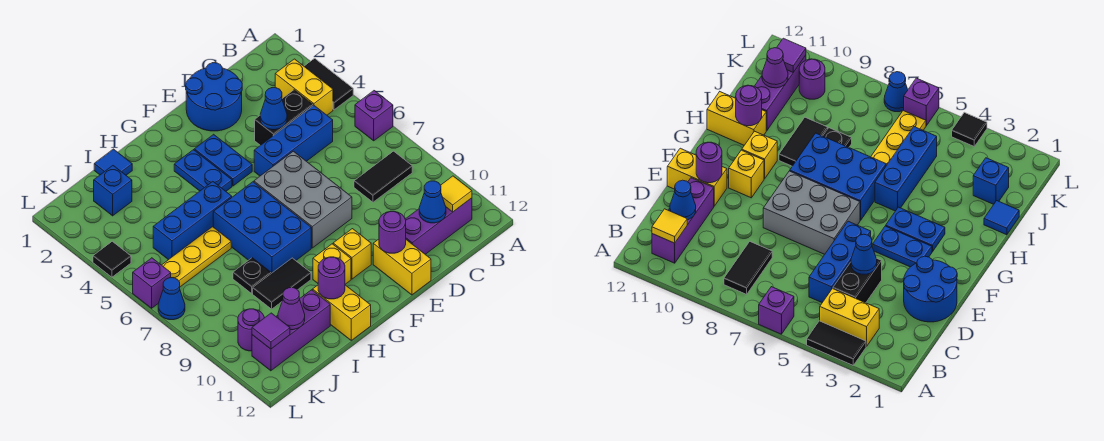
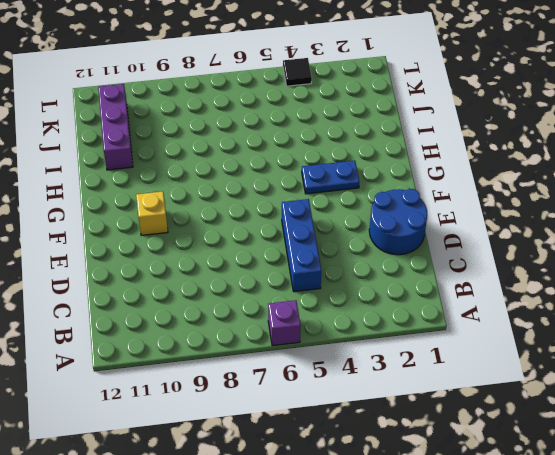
none -> black 1x2 tile [304,58,353,110]
none -> yellow 1x2 brick [275,59,333,115]
none -> black 1x2 tile [354,151,412,202]
none -> purple 1x3 brick [405,198,472,254]

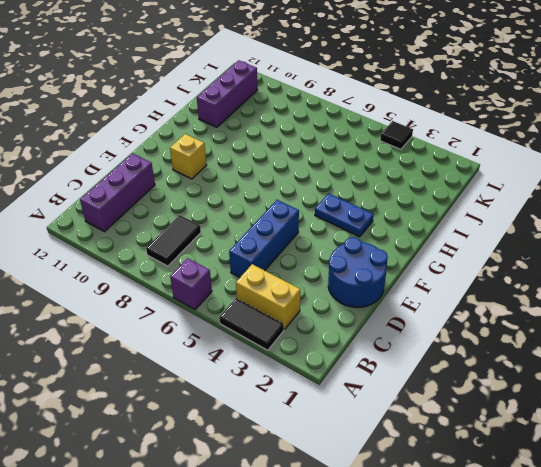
none -> black 1x2 brick [255,90,313,145]
none -> grey 2x3 brick [254,151,352,248]
none -> yellow 1x2 brick [373,239,431,295]
none -> blue 1x2 plate [194,134,252,186]

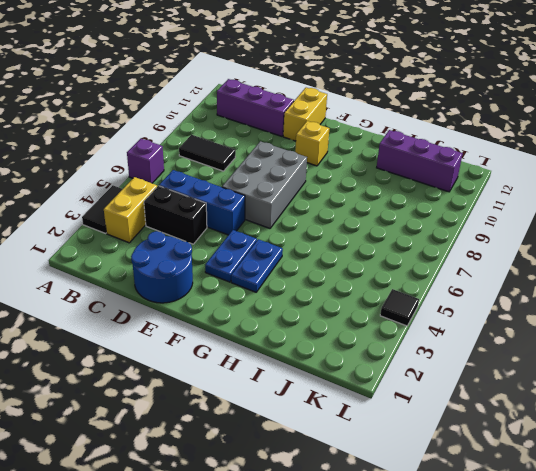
none -> blue 2x3 brick [213,182,311,273]
none -> yellow 1x1 brick [313,244,351,284]
none -> blue 1x3 brick [153,182,232,260]
none -> black 1x2 tile [253,258,311,309]

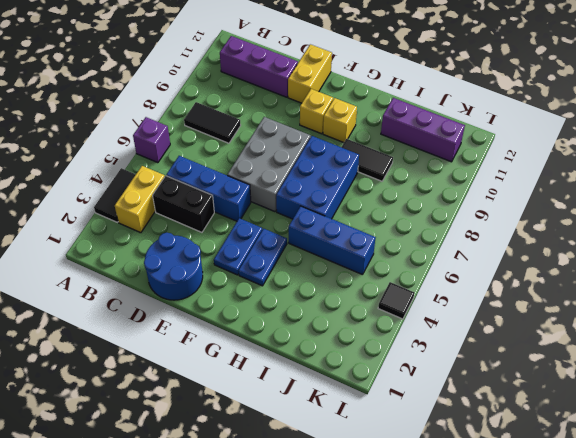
none -> yellow 1x2 brick [313,285,371,340]
none -> blue 1x1 tile [94,149,132,175]
none -> yellow 1x3 plate [162,227,231,287]
none -> black 1x1 plate [233,258,271,294]

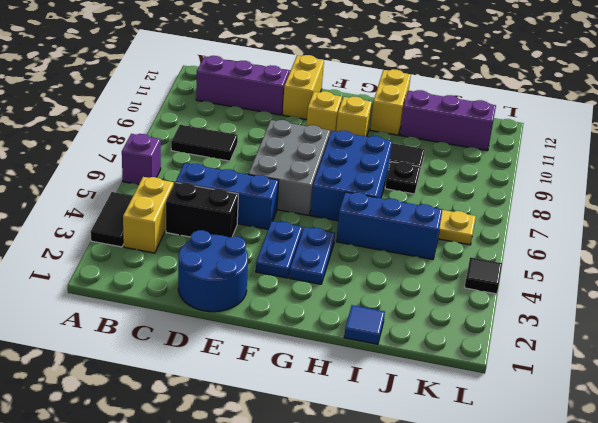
none -> blue 1x1 brick [94,166,132,216]
none -> purple 1x1 round brick [238,309,264,351]
none -> purple 1x1 brick [133,258,171,308]
none -> blue 1x1 cone [158,278,185,320]

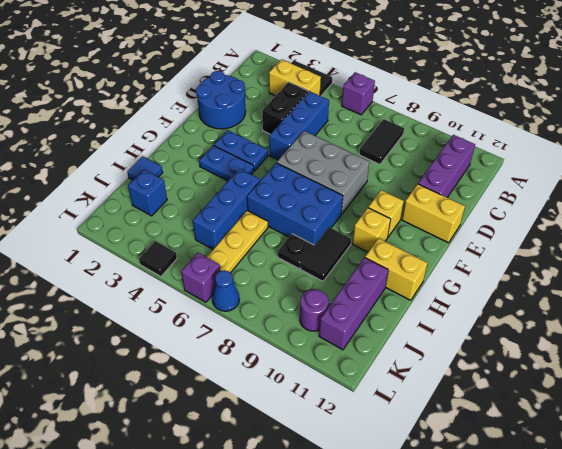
none -> yellow 1x1 tile [441,176,472,212]
none -> blue 1x1 cone [419,181,446,223]
none -> blue 1x1 cone [260,88,287,130]
none -> purple 1x1 round brick [379,211,406,253]

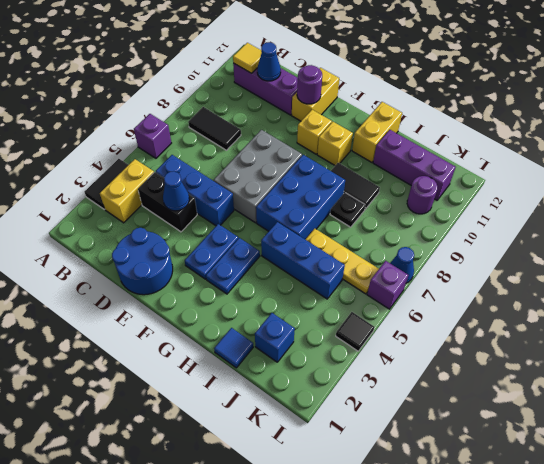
none -> purple 1x1 round brick [318,257,345,299]
none -> purple 1x1 cone [278,288,305,330]
none -> purple 1x1 tile [252,313,290,349]

